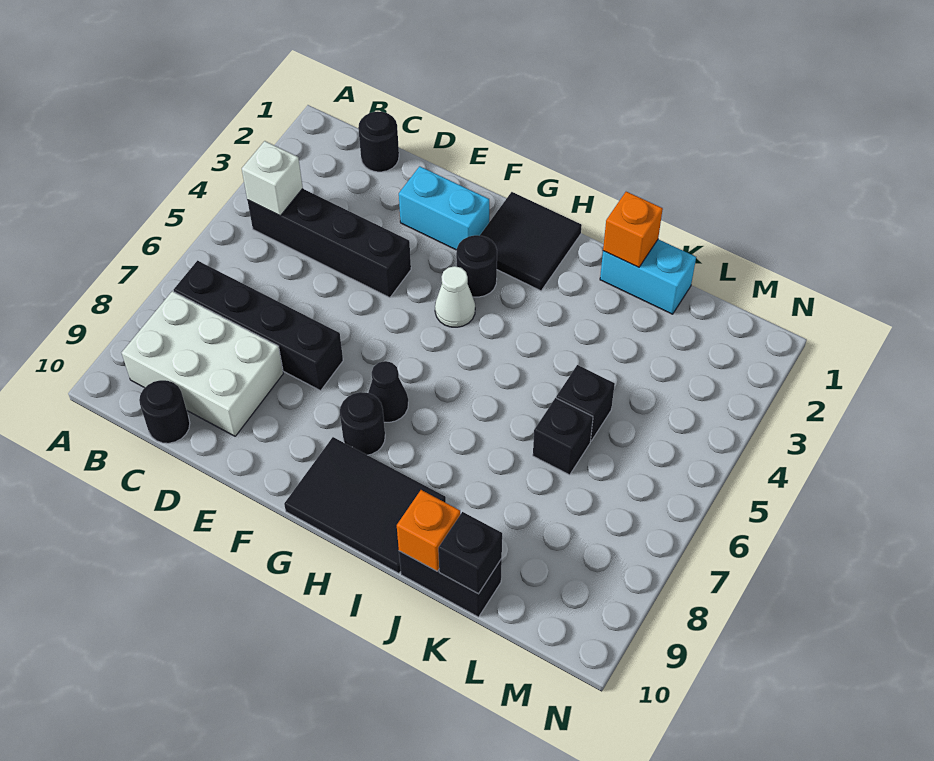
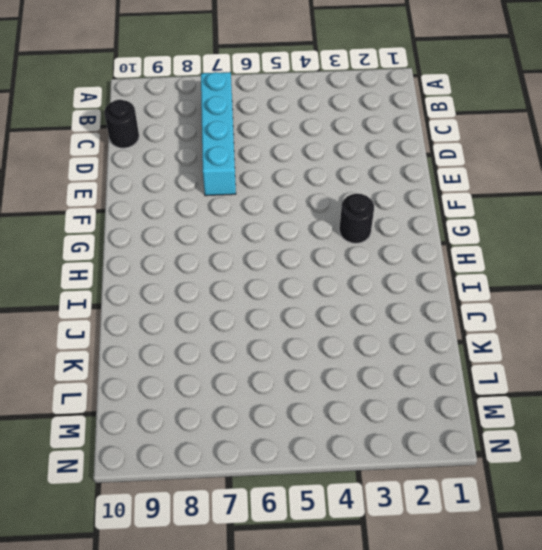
cyan 1x4 brick [201,72,236,196] -> black 1x4 brick [174,261,343,391]
none -> black 1x4 brick [247,189,411,298]
none -> white 2x3 brick [121,291,283,436]
none -> black 1x1 round brick [358,111,399,172]

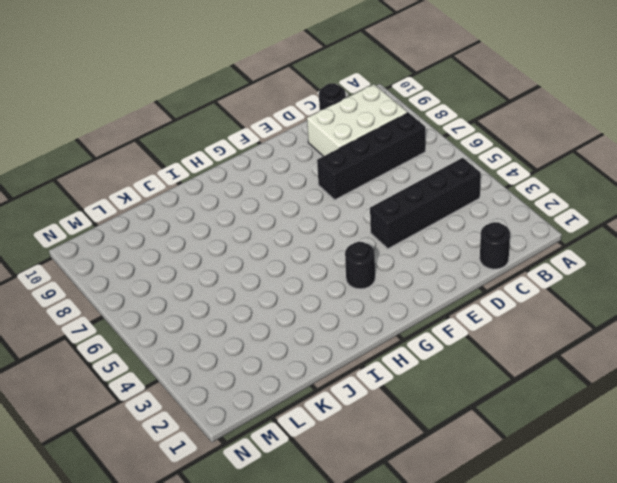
none -> cyan 1x2 brick [399,166,489,250]
none -> black 2x2 tile [480,192,582,291]
none -> white 1x1 cone [435,266,475,327]

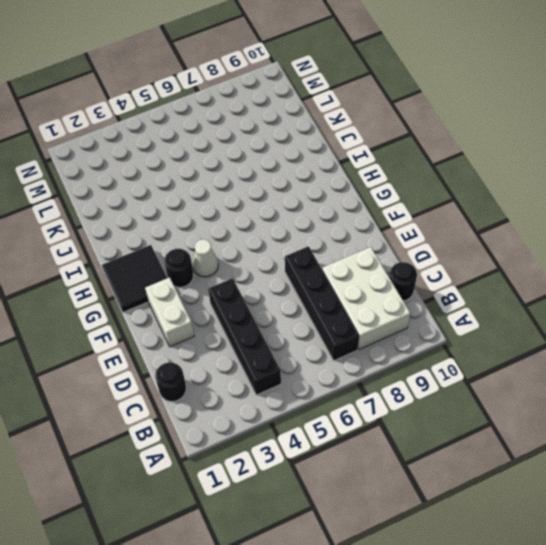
white 1x2 brick [145,277,194,347] -> cyan 1x2 brick [399,166,489,250]
none -> black 1x1 cone [368,361,408,422]
none -> black 1x1 round brick [340,392,385,455]
none -> black 2x3 tile [284,437,446,573]

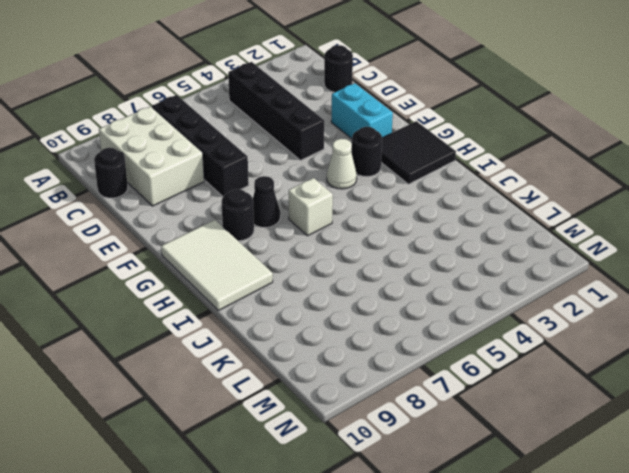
white 2x3 tile [161,220,273,311] -> black 2x3 tile [284,437,446,573]
white 1x1 brick [289,178,333,236] -> white 1x1 brick moved to [242,141,303,216]
none -> cyan 1x2 brick [600,239,696,314]
none -> black 1x2 brick [399,551,502,617]
none -> black 1x1 brick [556,365,615,441]

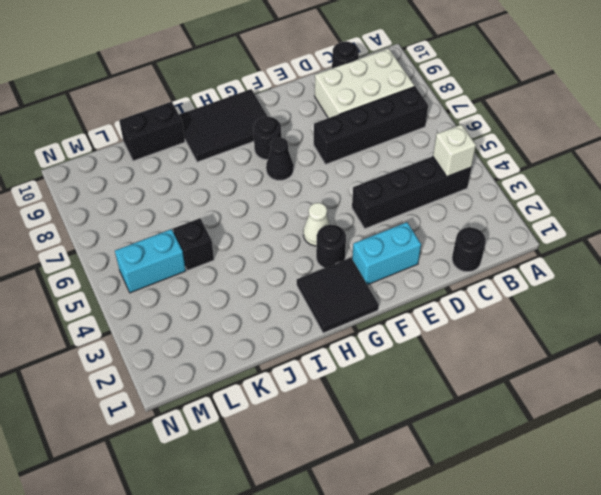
cyan 1x2 brick [115,229,186,293] -> cyan 1x2 brick moved to [600,239,696,314]
none -> black 1x1 brick [533,398,593,475]
none -> orange 1x1 brick [603,192,663,267]
none -> orange 1x1 brick [397,490,460,571]

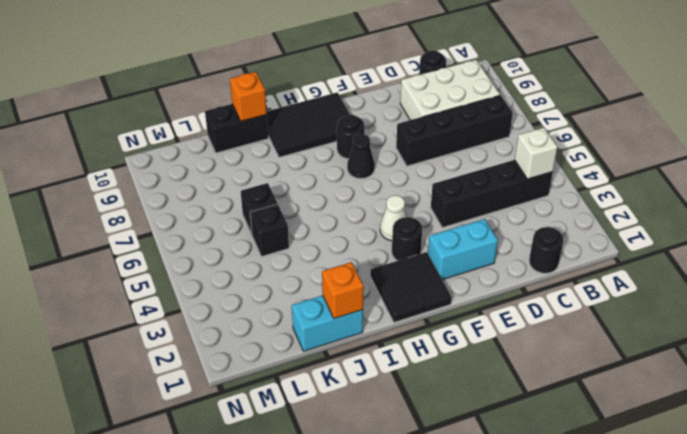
none -> black 1x1 brick [438,512,502,594]

